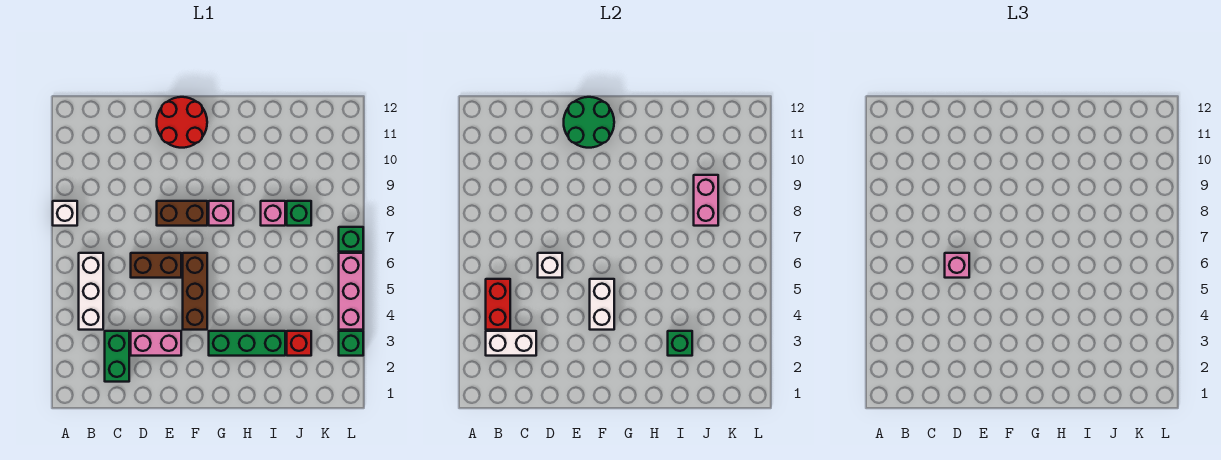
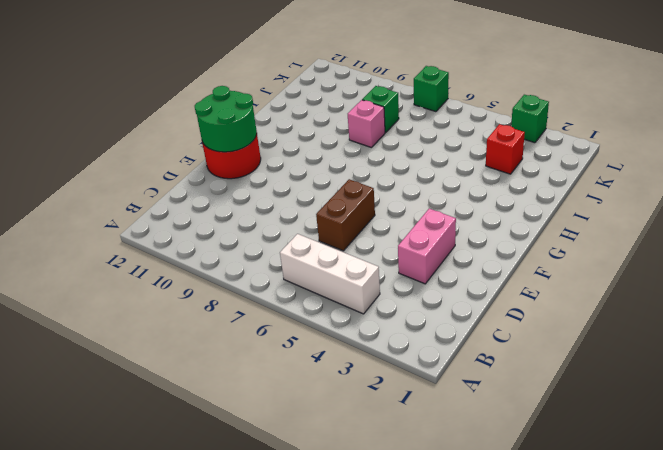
none -> white 1x1 brick [53,201,77,226]
none -> green 1x2 brick [105,331,129,382]
none -> brown 1x2 brick [157,201,207,226]

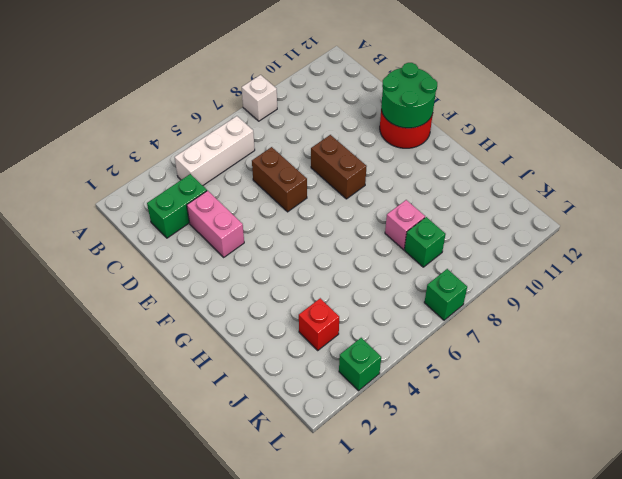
none -> brown 1x3 brick [183,253,207,330]
none -> green 1x3 brick [209,331,285,356]
none -> pink 1x1 brick [209,201,233,226]

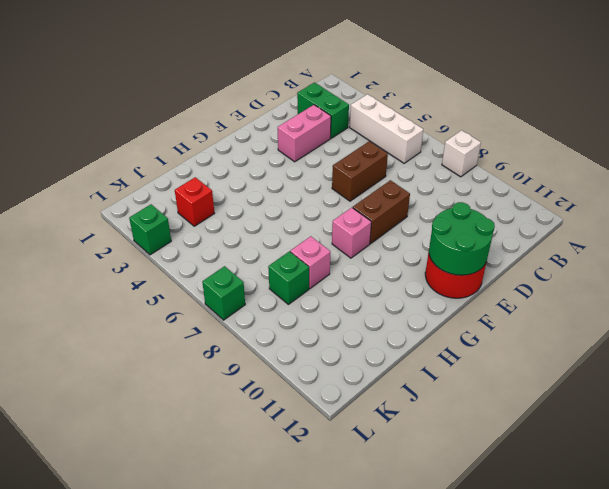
none -> brown 1x3 brick [183,253,207,330]
none -> green 1x3 brick [209,331,285,356]
none -> pink 1x3 brick [339,253,363,330]

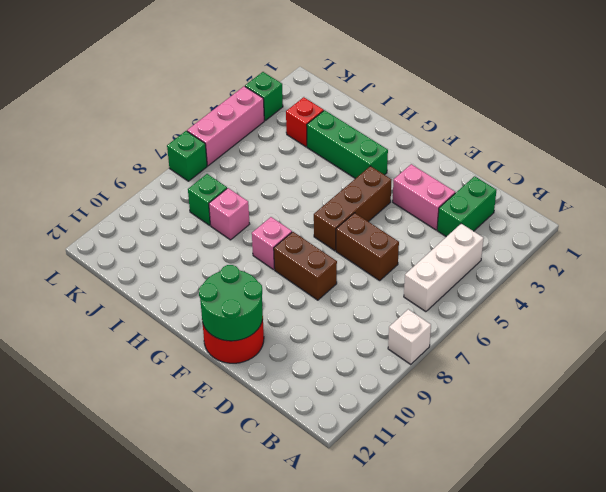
none -> white 1x2 brick [486,331,536,356]
none -> red 1x2 brick [486,279,510,330]
none -> white 1x1 brick [538,253,562,278]

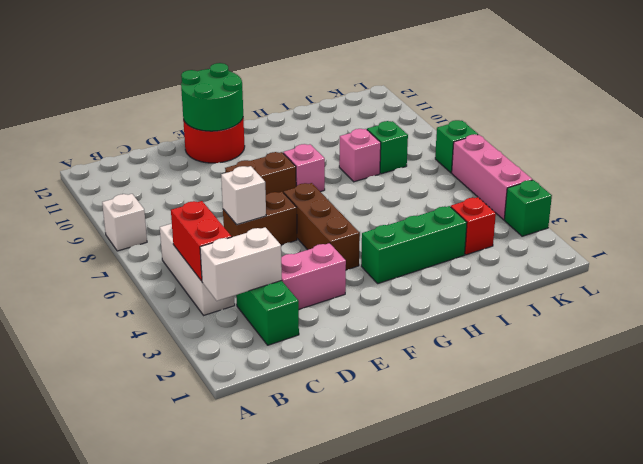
none -> white 1x2 brick [590,279,614,330]
none -> green 1x1 brick [668,331,692,356]
none -> pink 1x2 brick [694,175,718,226]

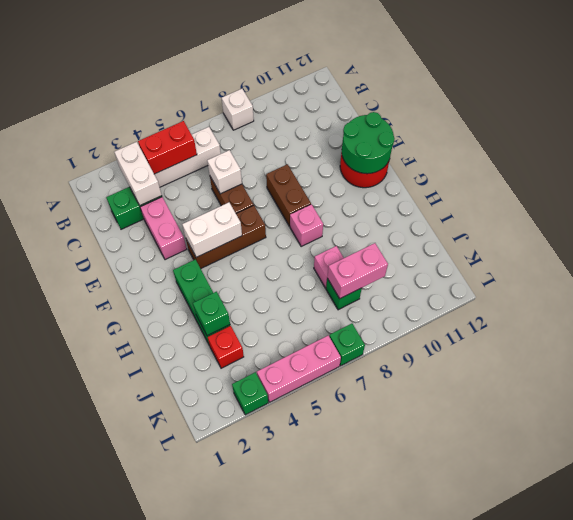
none -> pink 1x1 brick [945,253,969,278]

